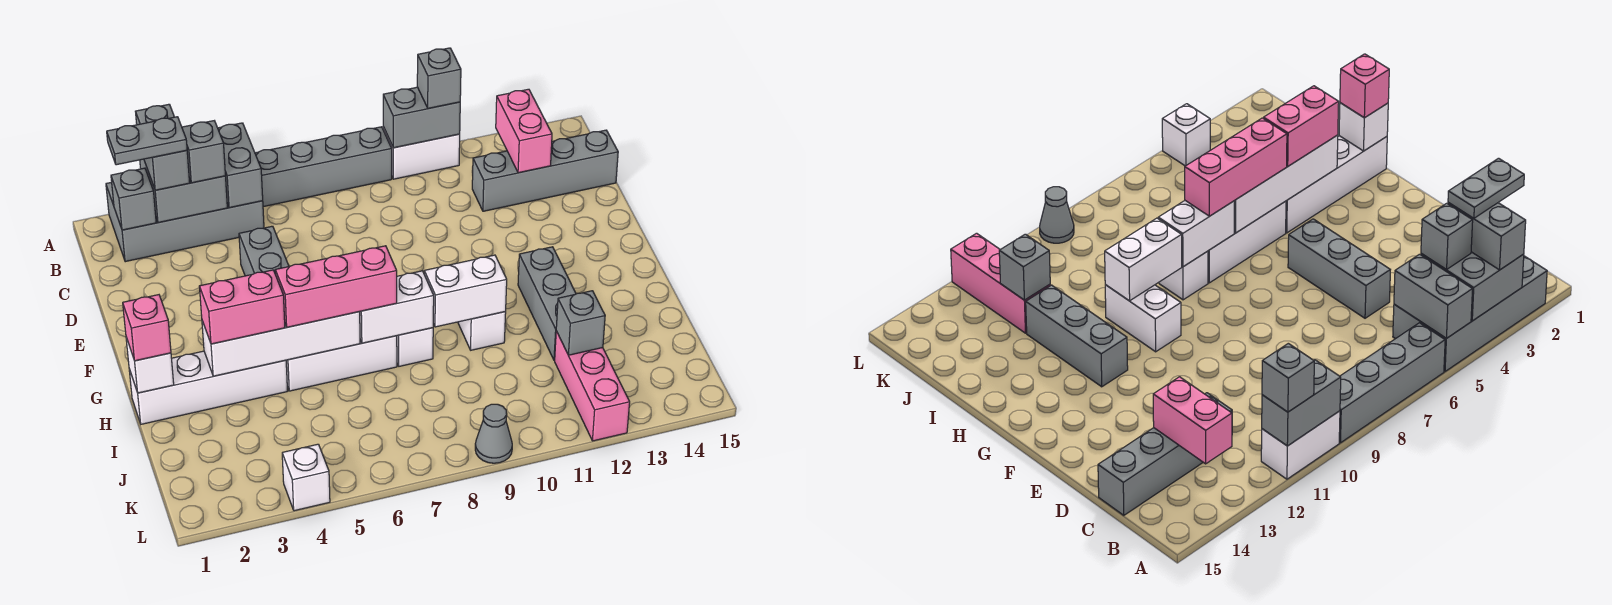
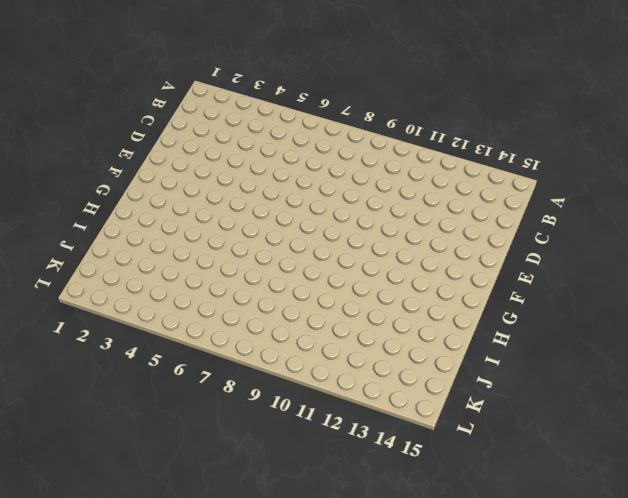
none -> grey 2x4 brick [106,182,264,262]
none -> grey 1x4 brick [255,127,392,207]
none -> white 1x2 brick [383,127,460,179]
none -> grey 1x4 brick [472,130,618,211]

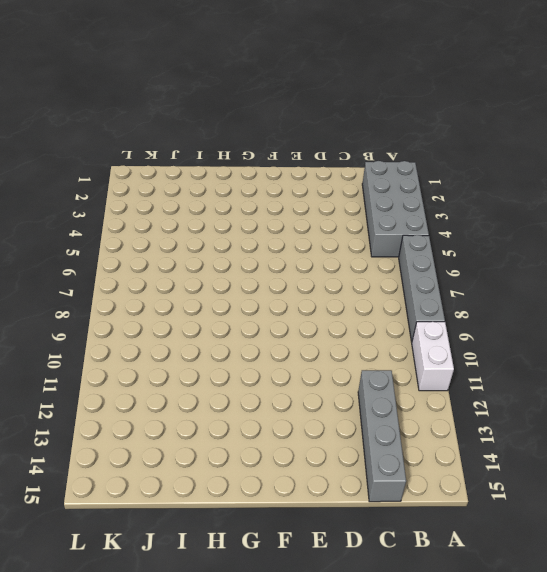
none -> grey 1x3 brick [239,226,289,276]
none -> white 1x2 brick [458,312,506,350]
none -> grey 1x3 brick [518,247,576,360]
none -> white 1x4 brick [129,351,287,424]

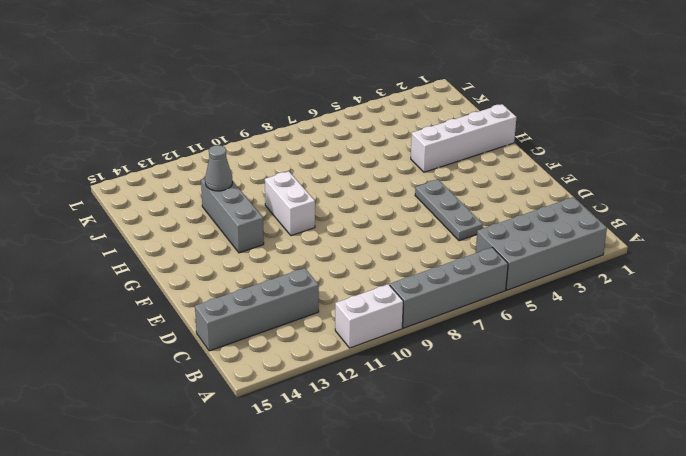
grey 1x3 plate [415,180,483,241] -> grey 1x3 brick [239,226,289,276]
grey 1x1 cone [205,145,233,191] -> grey 1x1 cone moved to [475,404,512,463]
none -> white 1x3 brick [286,336,397,391]
none -> white 1x1 brick [397,328,433,366]
none -> pink 1x3 brick [555,331,630,441]
none -> white 1x1 brick [282,444,330,511]

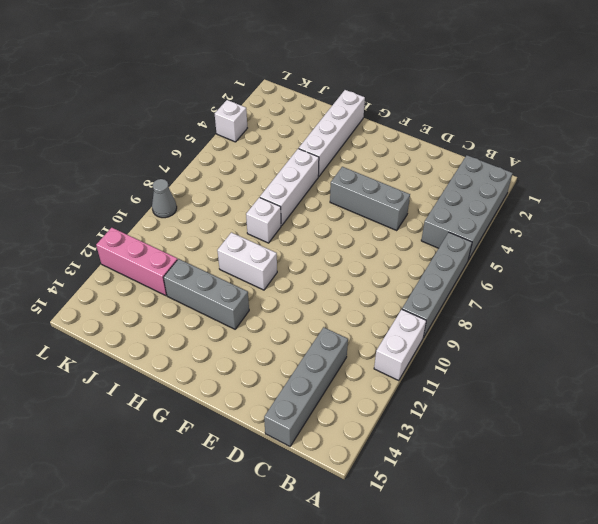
none -> grey 2x2 brick [140,159,227,223]
none -> grey 1x2 brick [218,123,263,208]
none -> grey 1x2 brick [383,87,460,148]
none -> grey 1x1 brick [111,168,156,230]

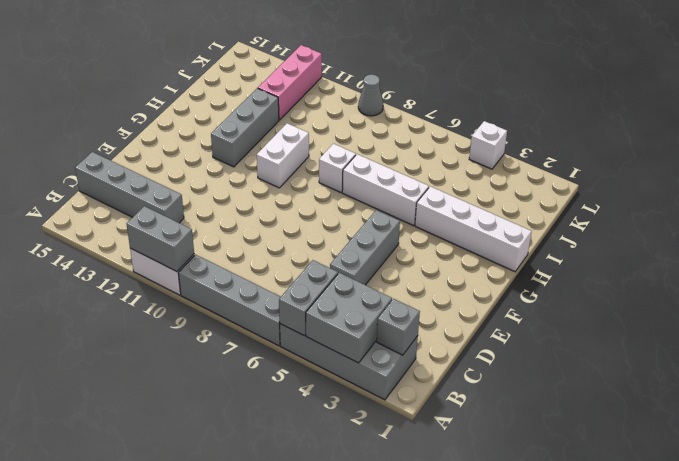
none -> pink 1x2 brick [496,89,552,173]
none -> white 1x1 brick [126,337,174,393]
none -> white 1x4 brick [202,312,360,376]
none -> white 1x2 brick [360,271,434,343]

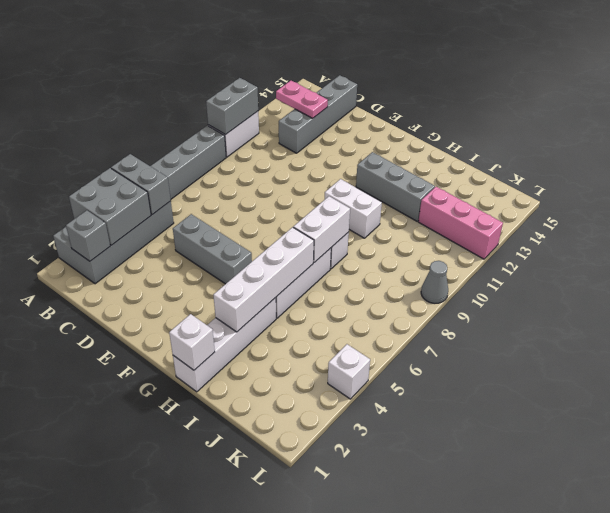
pink 1x2 plate [276,81,328,118] -> pink 1x2 brick [496,89,552,173]
none -> white 1x2 brick [424,255,507,327]
none -> grey 1x1 brick [556,291,605,355]
none -> grey 1x2 brick [135,104,190,190]
none -> grey 1x1 brick [417,48,461,108]

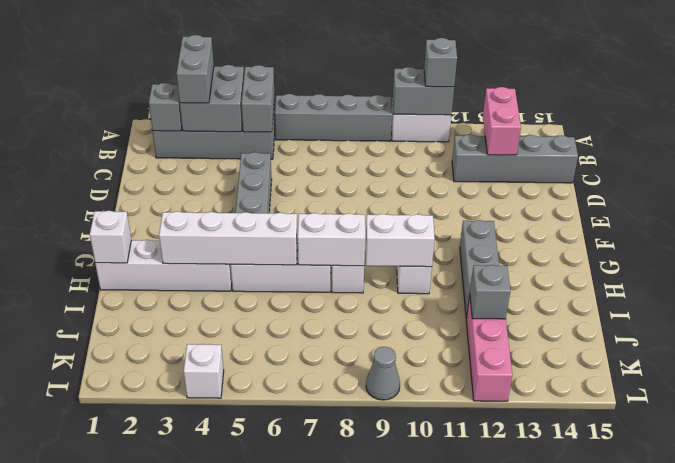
none -> grey 1x1 brick [182,121,225,183]
none -> pink 1x1 brick [123,295,171,361]
none -> pink 1x2 brick [199,270,285,344]
none -> pink 1x3 brick [275,246,397,327]

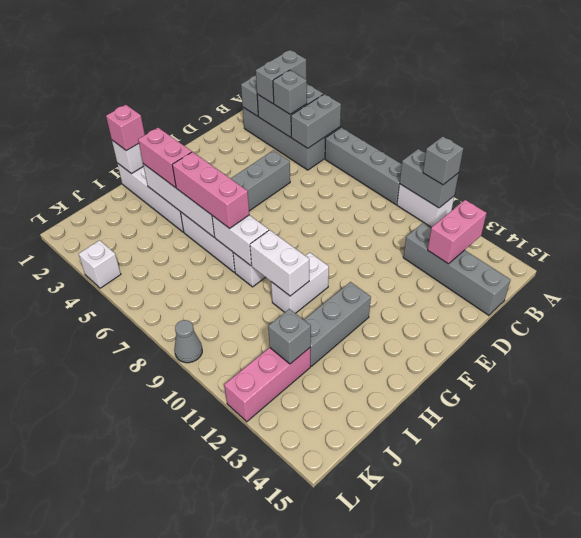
none -> grey 1x2 plate [107,117,187,165]

